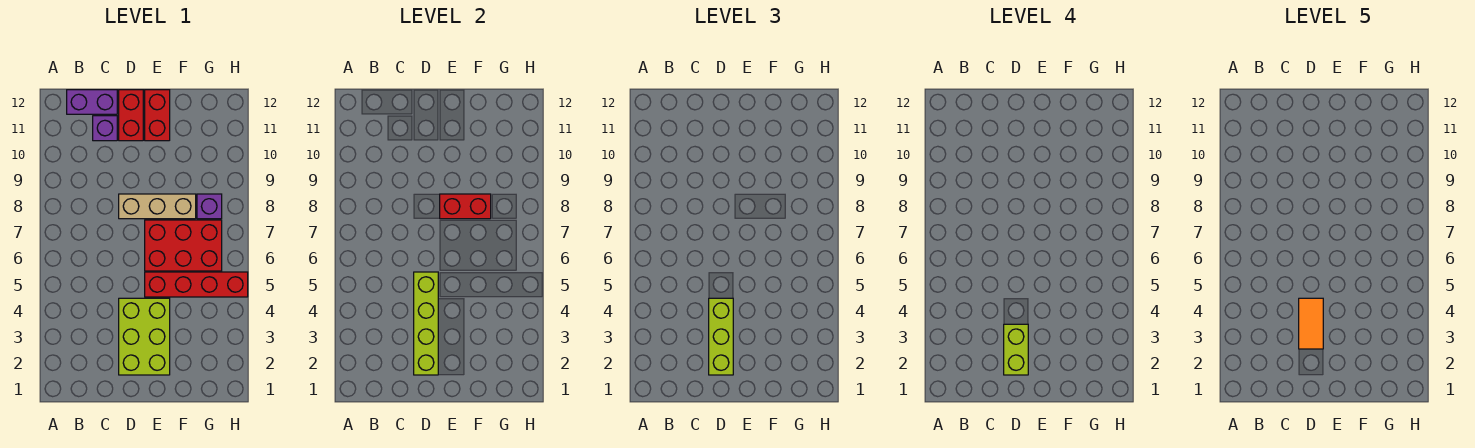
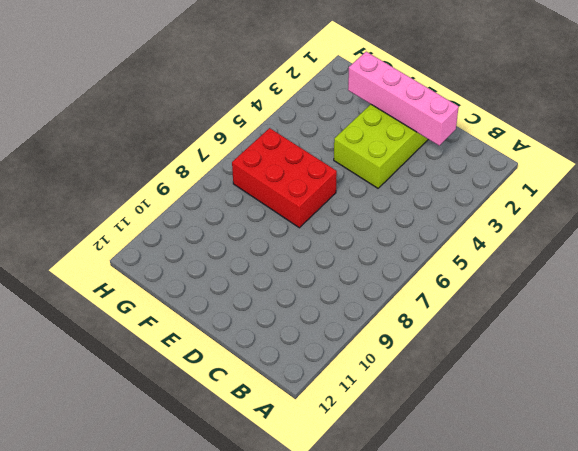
pink 1x4 brick [348,52,459,145] -> lime 1x4 brick [414,272,438,375]
none -> purple 1x2 brick [67,90,117,114]
none -> purple 1x1 brick [93,116,117,141]
none -> tan 1x3 brick [119,194,196,219]

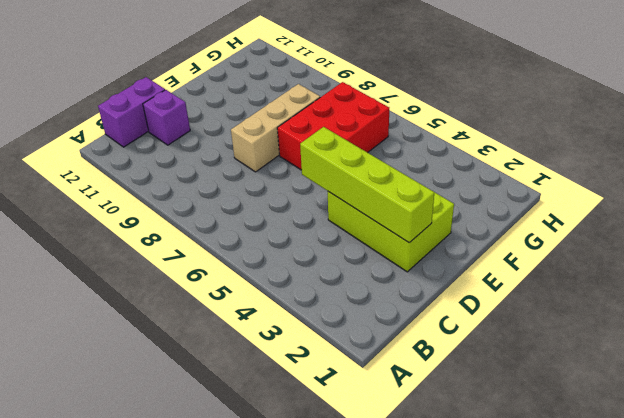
none -> red 1x2 brick [119,90,143,141]
none -> red 1x4 brick [145,272,248,297]
none -> red 1x2 brick [145,90,170,141]

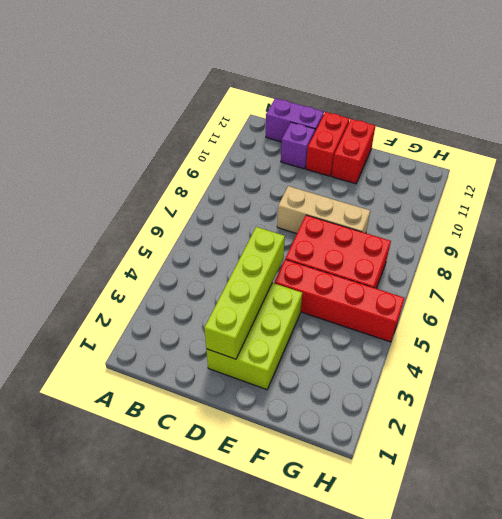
none -> purple 1x1 brick [197,194,222,219]
none -> red 1x2 brick [440,194,491,219]
none -> lime 1x3 brick [709,298,733,375]

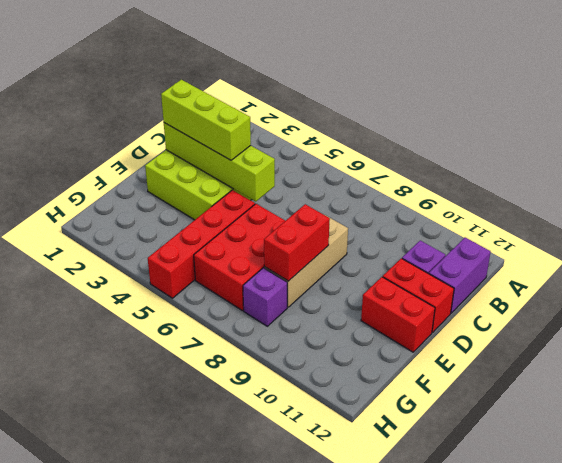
none -> lime 1x2 brick [1004,324,1028,375]
none -> orange 1x2 tile [1299,298,1323,349]

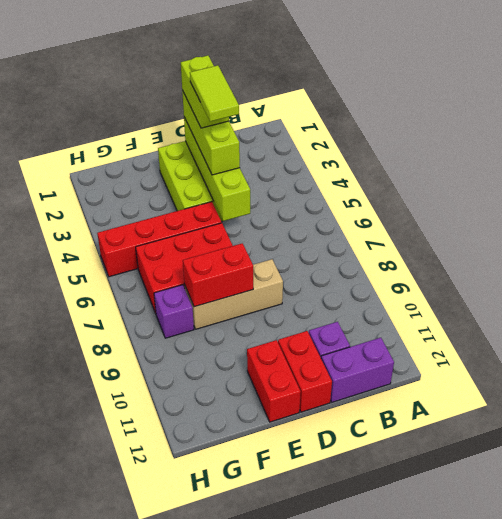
lime 1x2 tile [190,65,239,122] -> orange 1x2 tile [1299,298,1323,349]

